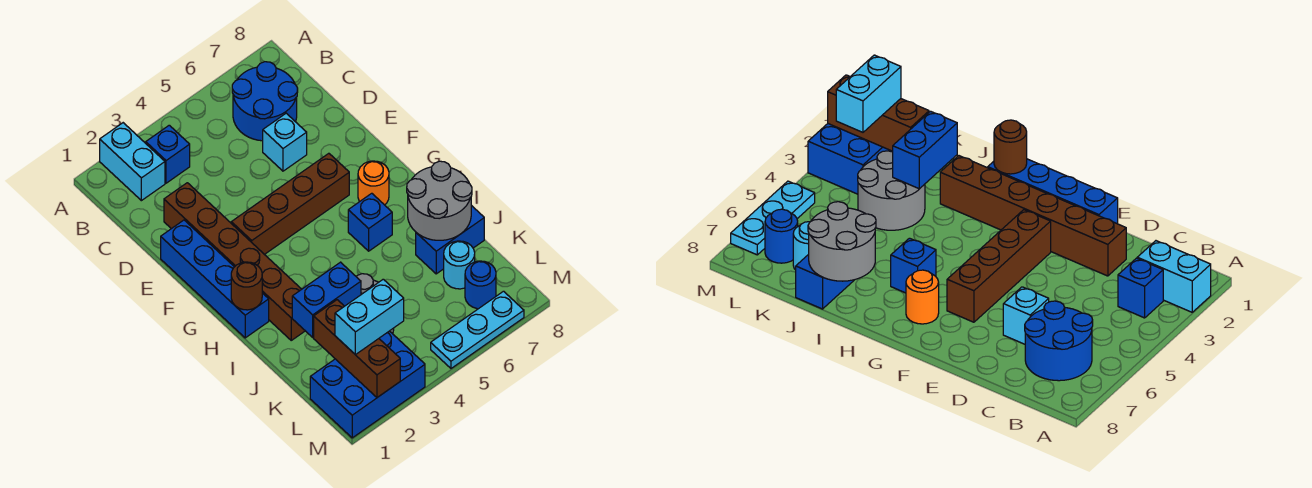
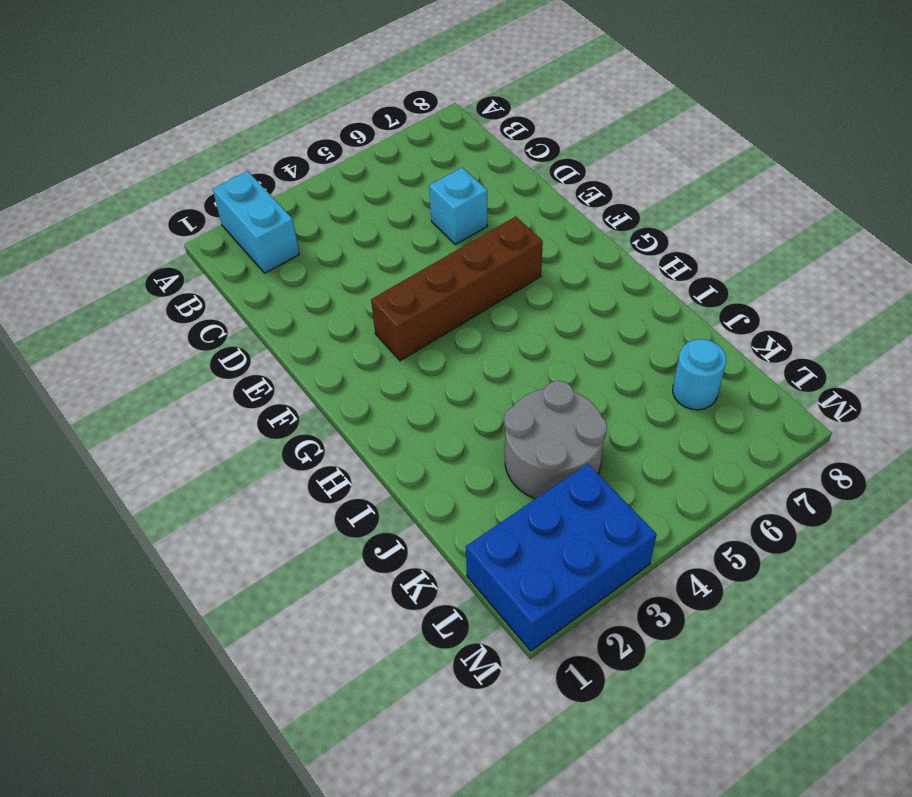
none -> blue 1x1 brick [146,125,190,183]
none -> blue 2x2 round brick [232,62,298,141]
none -> brown 1x6 brick [164,183,305,340]

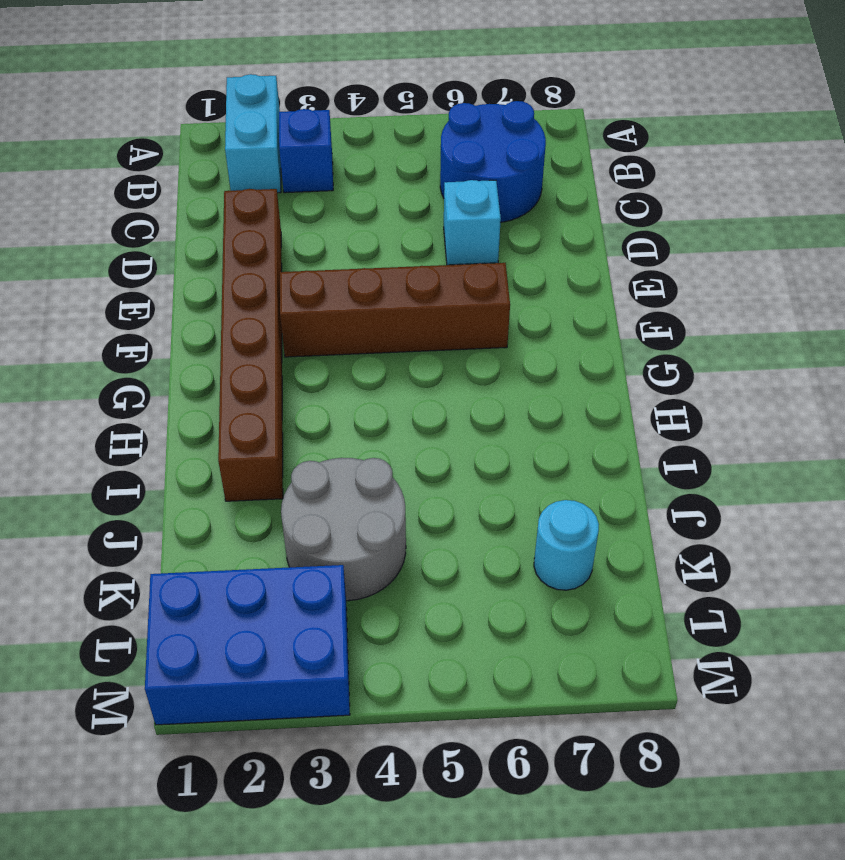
none -> blue 1x4 brick [161,220,269,338]
none -> orange 1x1 round brick [358,161,389,205]
none -> blue 1x1 brick [348,193,392,251]

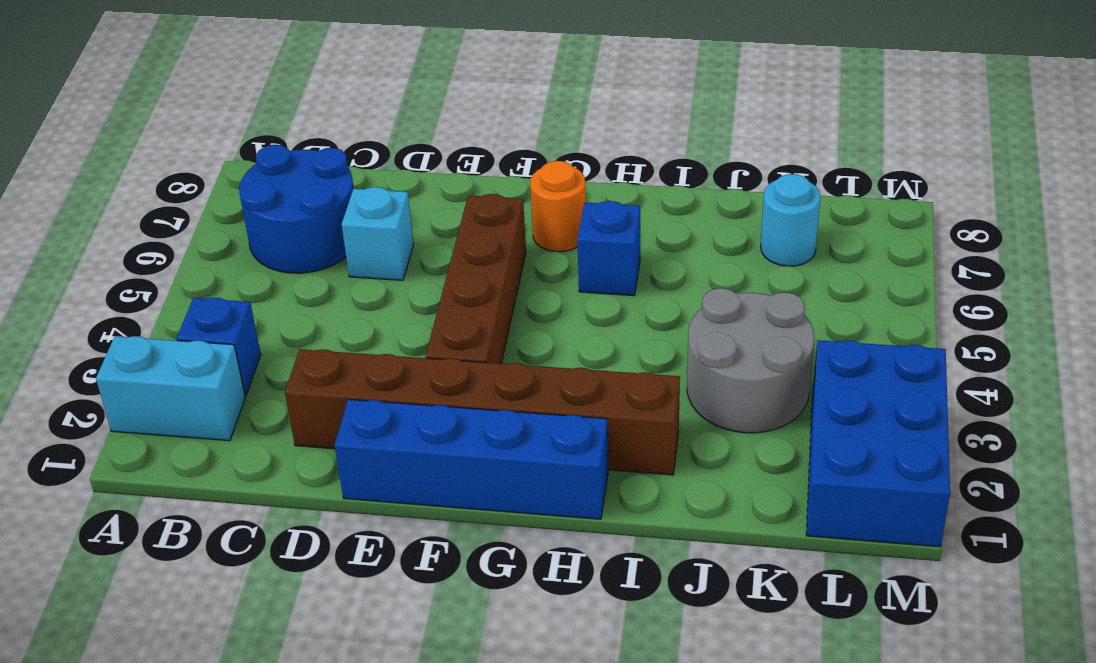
none -> blue 1x2 brick [416,205,484,274]
none -> blue 1x1 round brick [465,261,496,309]
none -> cyan 1x3 plate [431,291,524,368]

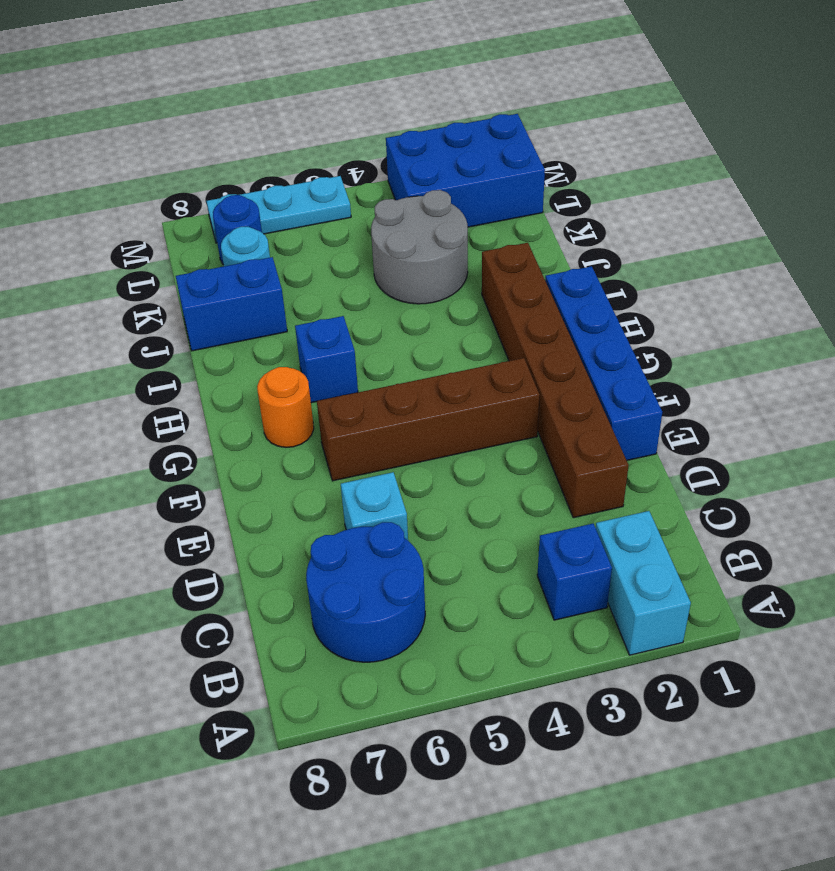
none -> brown 1x1 round brick [231,262,262,310]
none -> grey 2x2 round brick [407,161,472,240]
none -> blue 1x2 brick [292,262,361,337]

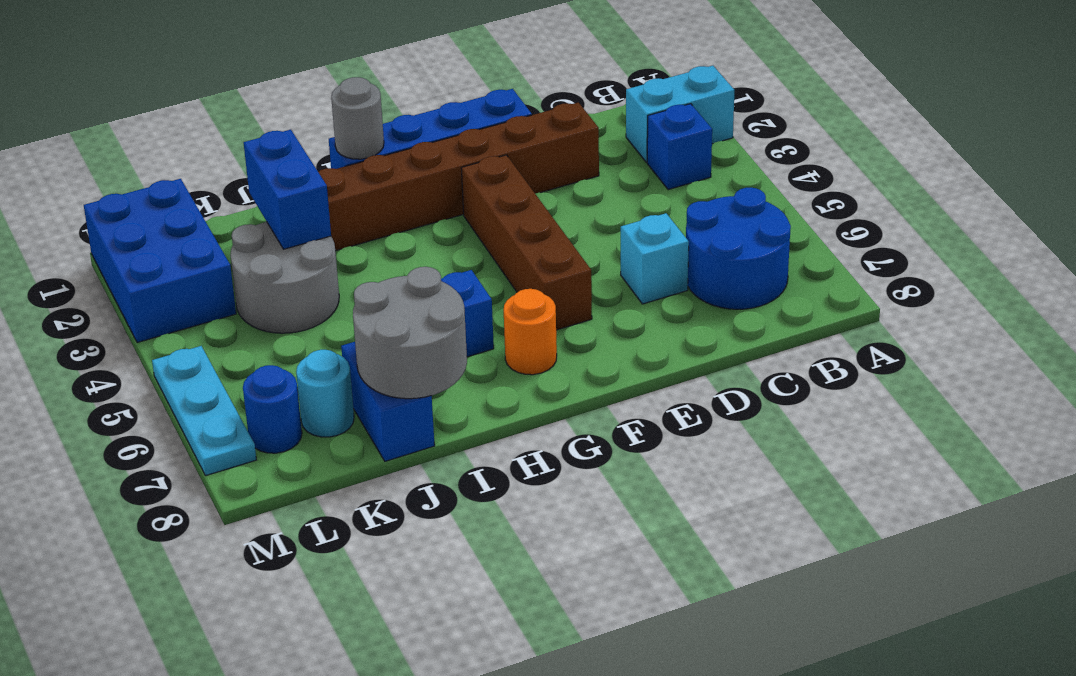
grey 1x1 round brick [331,77,384,159] -> brown 1x1 round brick [231,262,262,310]
none -> brown 1x3 brick [314,300,400,397]
none -> cyan 1x2 brick [335,279,404,355]

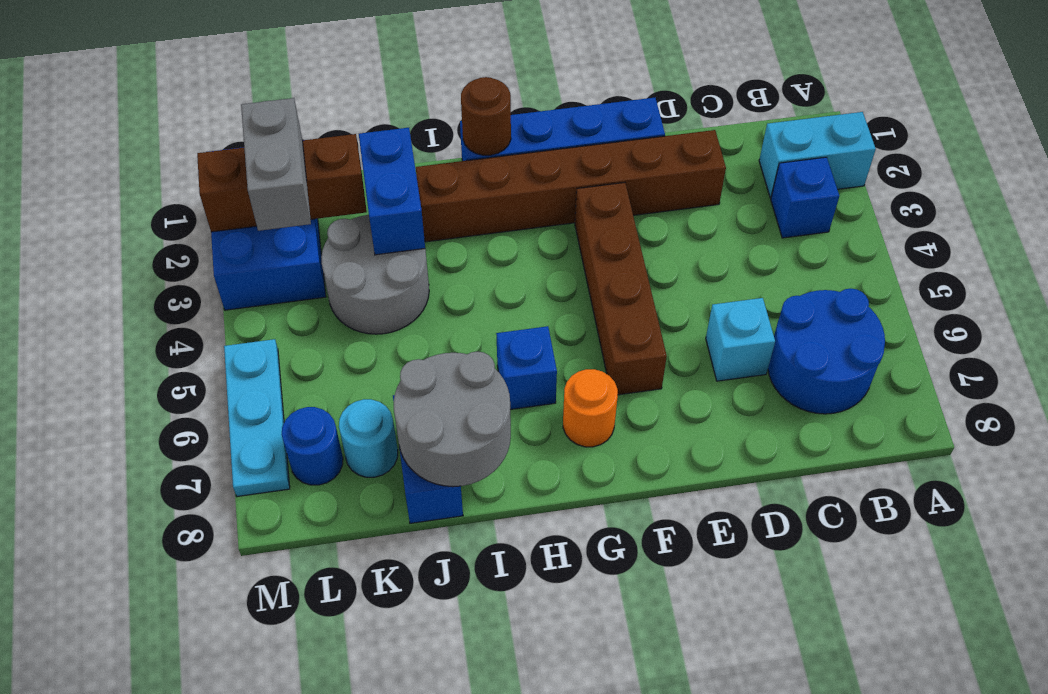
grey 1x2 brick [241,98,311,231] -> cyan 1x2 brick [335,279,404,355]

